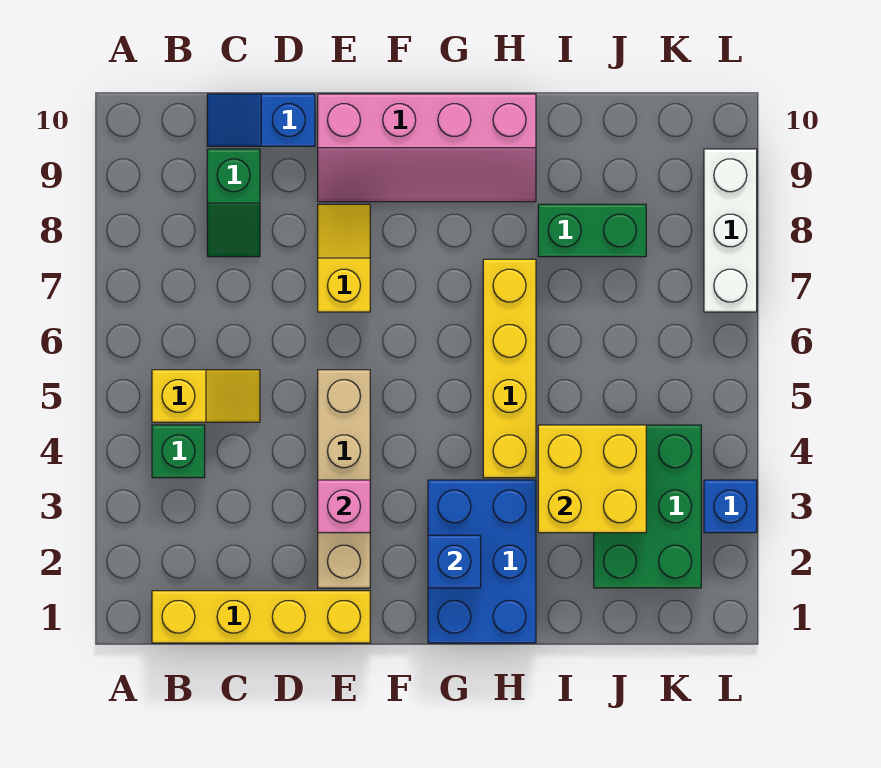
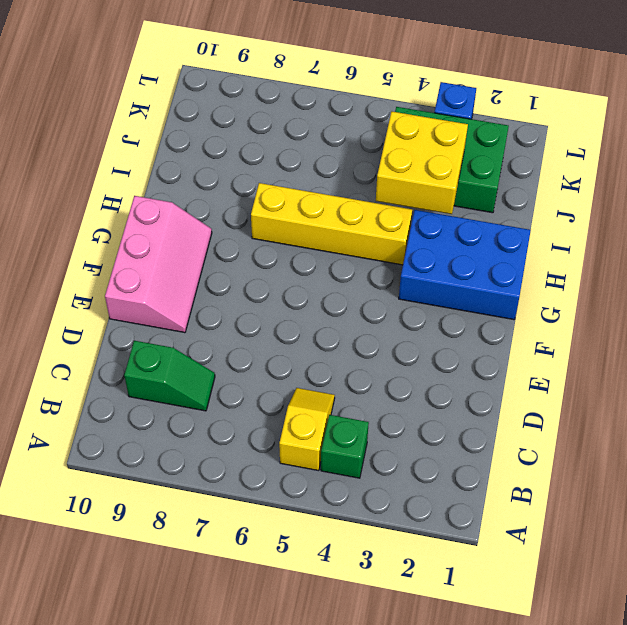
pink 2x3 slope [105,196,212,333] -> pink 2x4 slope [318,94,536,202]
none -> yellow 1x4 brick [152,591,370,643]
none -> blue 1x2 slope [207,94,315,146]
none -> tan 1x4 brick [318,370,370,588]

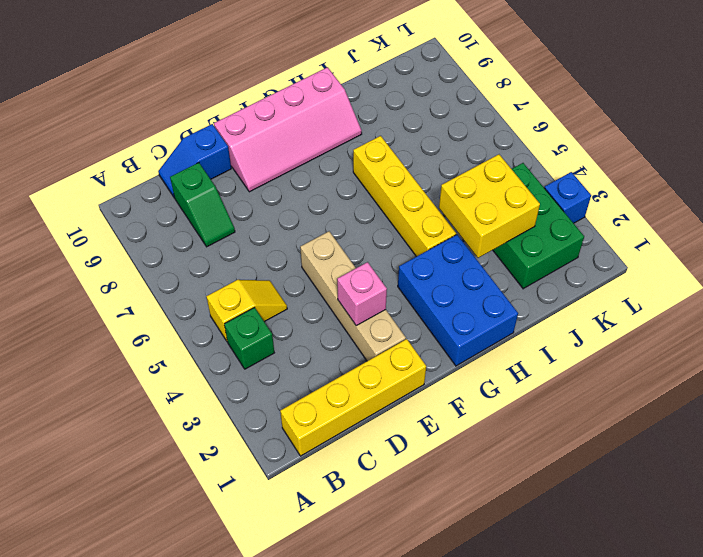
none -> yellow 1x2 slope [318,204,370,312]
none -> green 1x2 brick [538,204,646,257]
none -> white 1x3 brick [704,149,757,312]

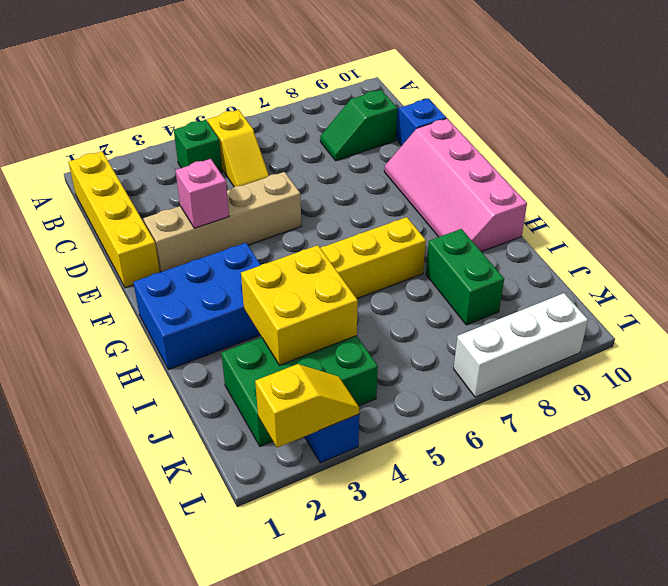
yellow 1x2 slope [255,364,359,448] -> yellow 1x2 slope moved to [318,204,370,312]
none -> blue 1x1 brick [428,535,481,588]

